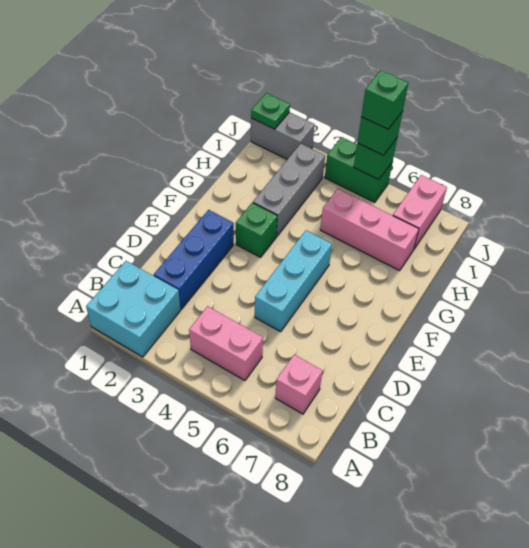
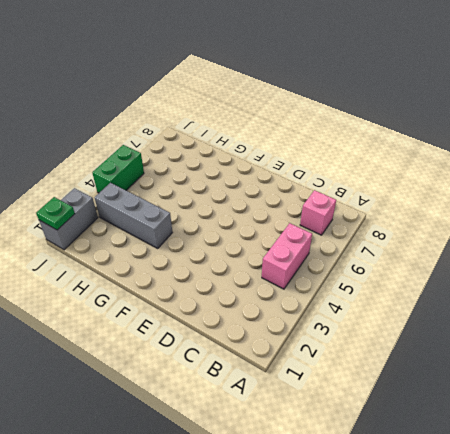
none -> cyan 2x2 brick [86,261,180,357]
none -> blue 1x3 brick [154,210,234,309]
none -> cyan 1x3 brick [255,230,332,332]

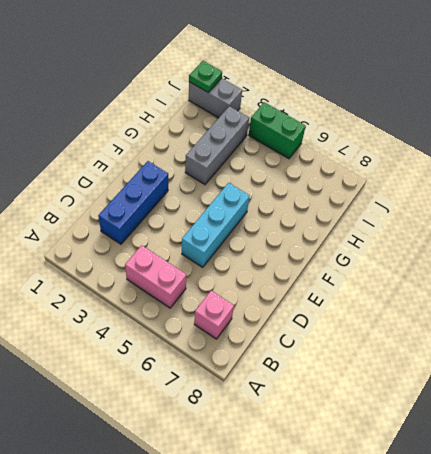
none -> cyan 2x2 brick [86,261,180,357]
none -> green 1x1 brick [236,203,277,257]
none -> pink 1x3 brick [320,189,419,271]

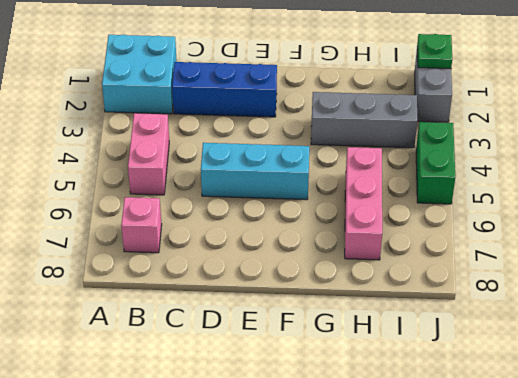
none -> green 1x1 brick [236,203,277,257]
none -> pink 1x2 brick [393,175,447,249]
none -> green 1x1 brick [354,137,398,180]

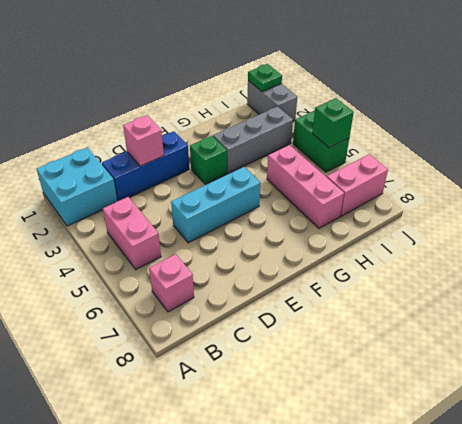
pink 1x1 brick [123,115,164,166] -> none
none -> green 1x1 brick [357,111,403,155]
none -> green 1x1 brick [361,70,408,129]

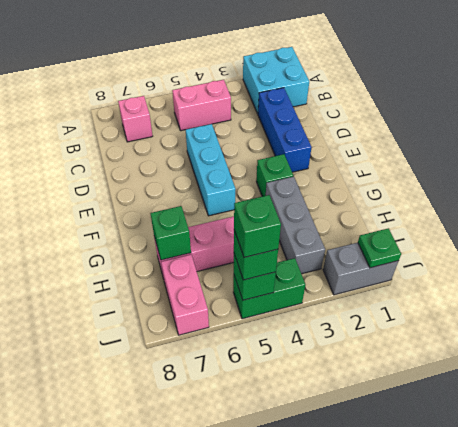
green 1x1 brick [150,206,191,260] -> none

